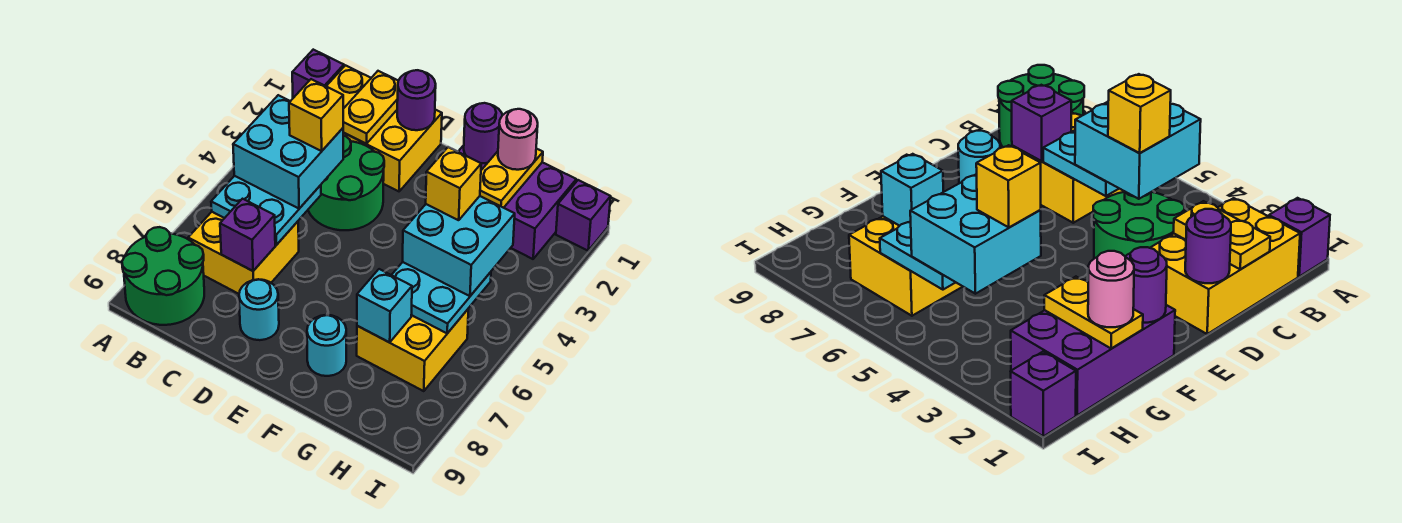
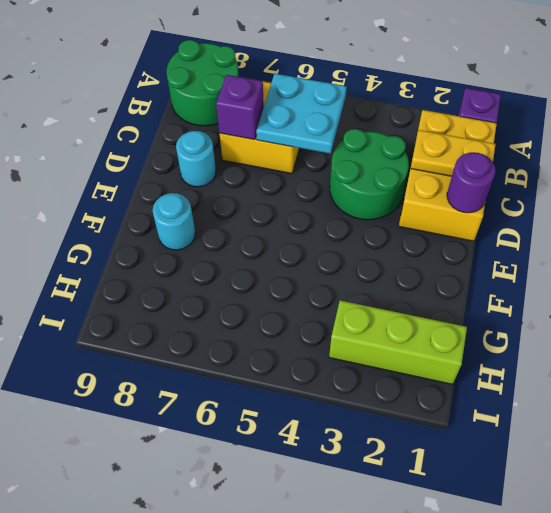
lime 1x3 brick [329,300,467,384] -> purple 2x3 brick [458,145,576,259]
none -> yellow 2x2 brick [357,309,468,391]
none -> purple 1x1 brick [556,180,611,251]
none -> purple 1x1 round brick [464,103,502,163]

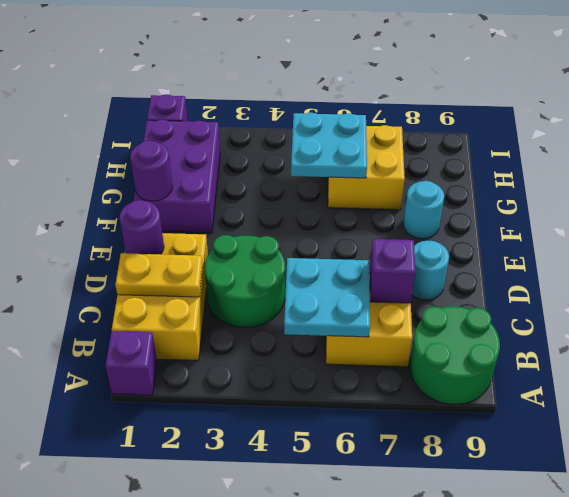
none -> yellow 1x2 plate [480,149,543,208]
none -> cyan 1x1 brick [357,269,412,342]
none -> cyan 2x2 brick [233,95,343,209]

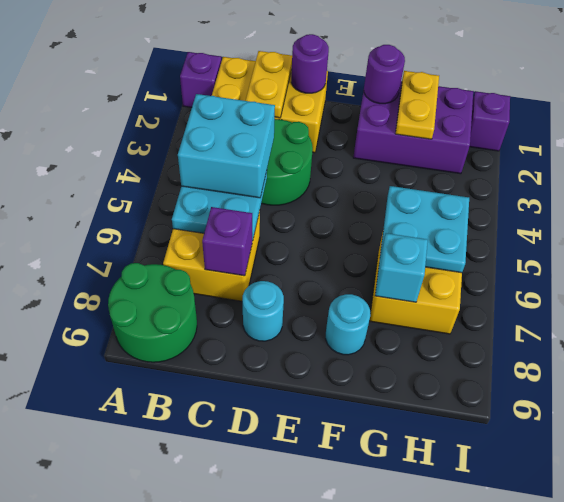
none -> pink 1x1 round brick [498,109,538,170]
none -> cyan 2x2 brick [403,196,515,296]
none -> yellow 1x1 brick [289,79,343,151]

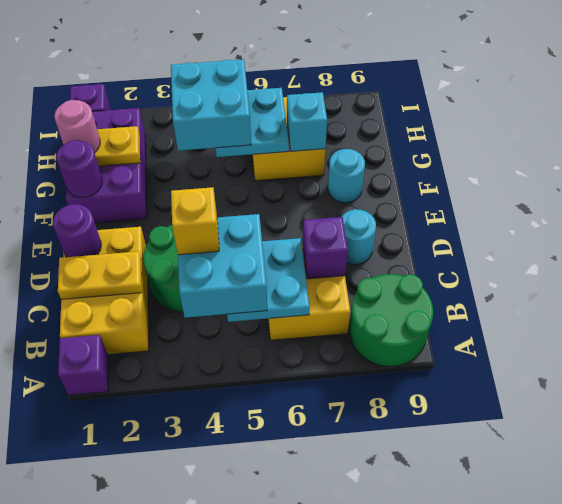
none -> yellow 1x1 brick [426,147,481,220]

